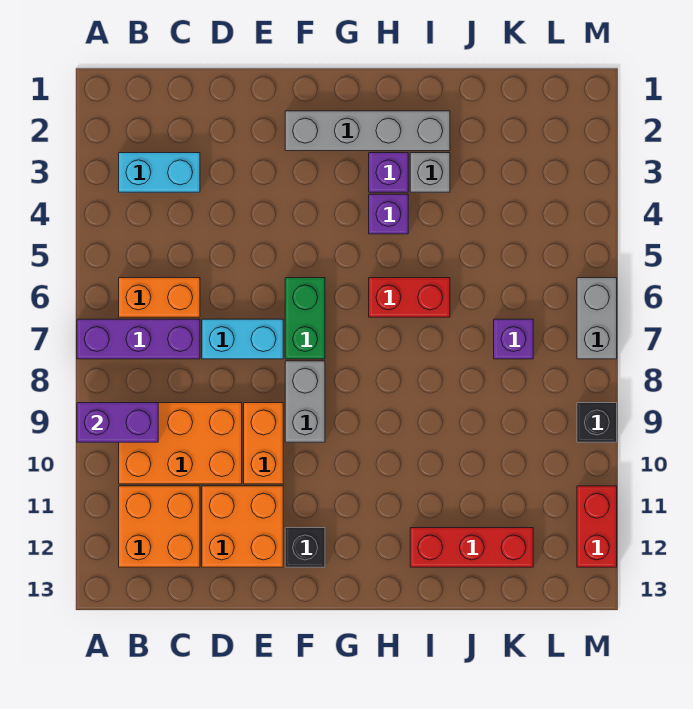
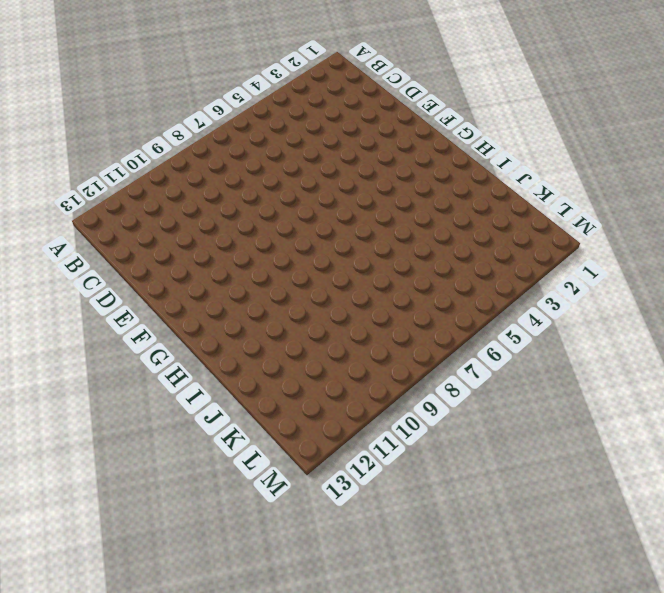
none -> purple 1x3 brick [77,319,200,359]
none -> cyan 1x2 brick [119,153,200,192]
none -> orange 1x2 brick [119,278,200,317]

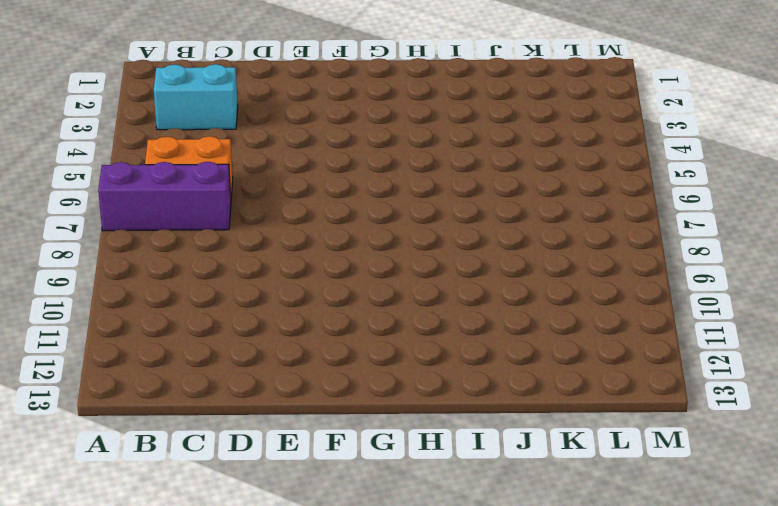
none -> orange 2x3 brick [119,403,242,484]
none -> orange 2x2 brick [119,486,200,567]
none -> cyan 1x2 brick [202,319,283,359]

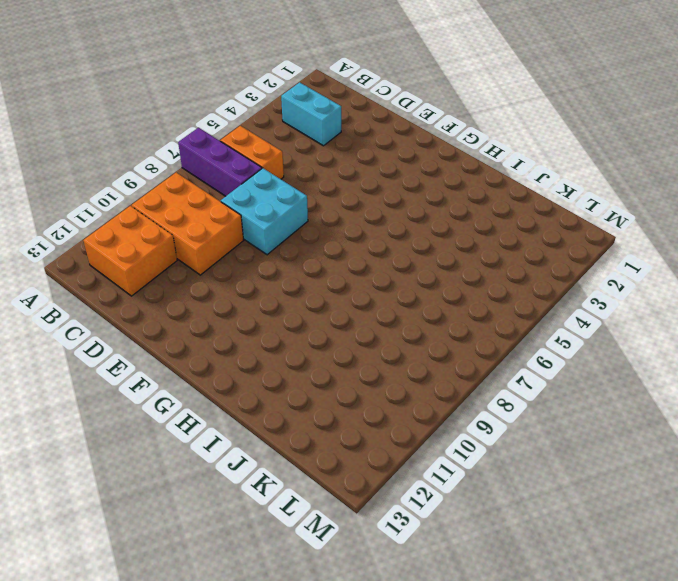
cyan 2x2 brick [221,168,308,255] -> cyan 1x2 brick [202,319,283,359]
none -> orange 2x2 brick [202,486,283,567]
none -> orange 1x2 brick [244,403,283,484]
none -> grey 1x4 brick [285,111,450,151]

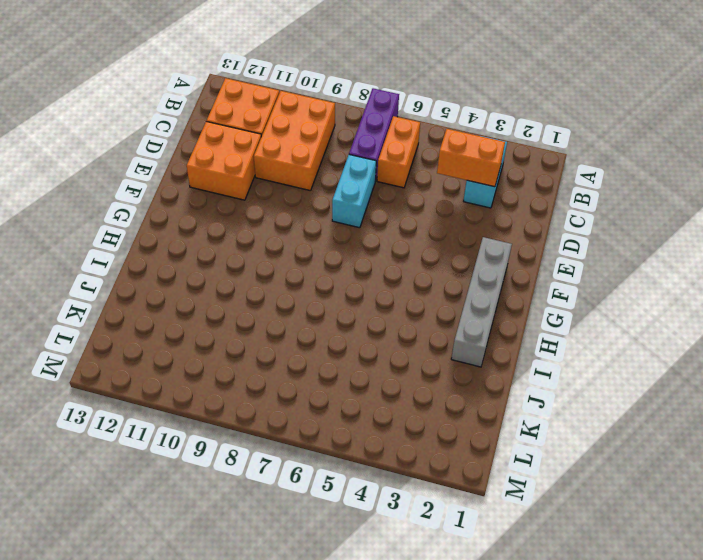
orange 1x2 brick [437,129,505,187] -> orange 1x2 brick moved to [244,403,283,484]
none -> green 1x2 brick [285,278,325,359]
none -> grey 1x2 brick [285,361,325,442]
none -> black 1x1 brick [285,528,325,567]

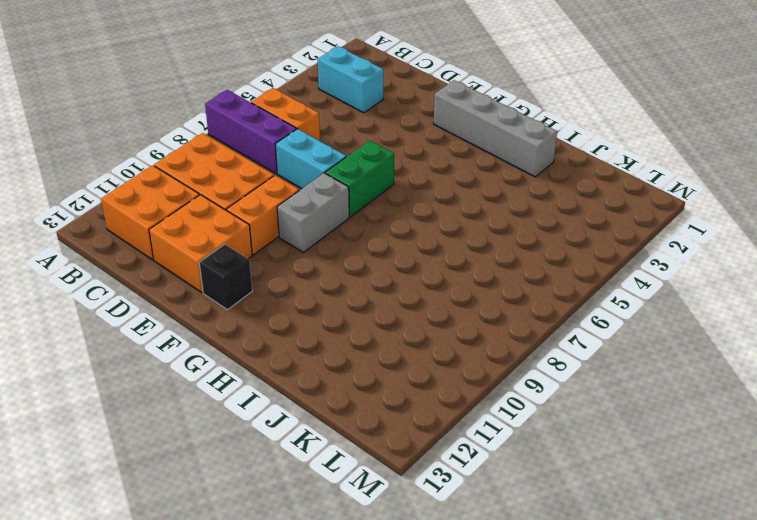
none -> purple 1x1 brick [369,153,408,192]
none -> purple 1x1 brick [369,194,408,234]
none -> red 1x2 brick [369,278,450,317]

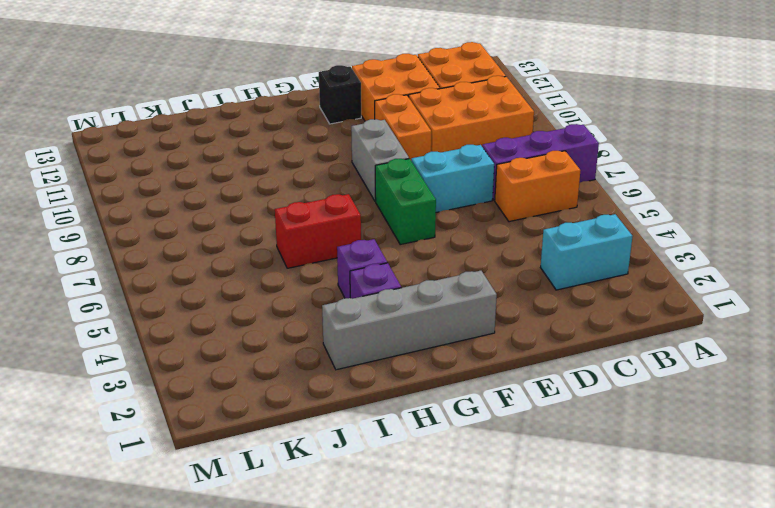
none -> grey 1x1 brick [410,153,450,192]
none -> red 1x3 brick [410,528,533,567]
none -> purple 1x1 brick [494,319,533,359]

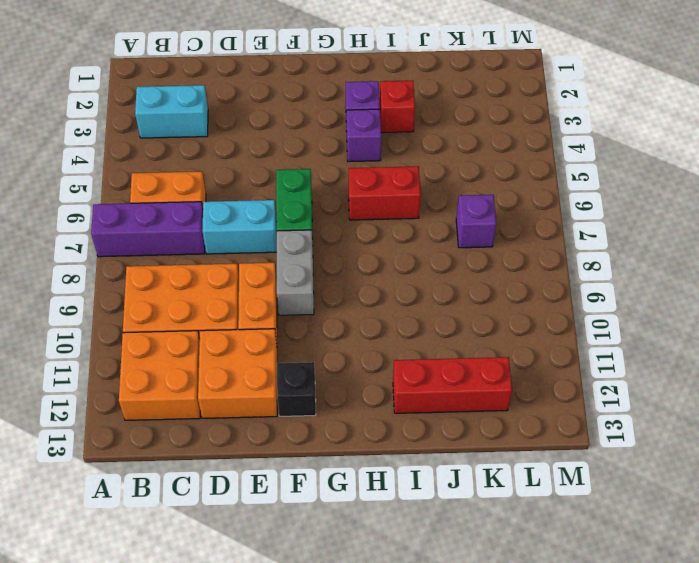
red 1x1 brick [380,81,415,133] -> grey 1x1 brick [410,153,450,192]
none -> grey 1x4 brick [285,111,450,151]
none -> grey 1x2 brick [577,278,617,359]
none -> black 1x1 brick [577,403,617,442]

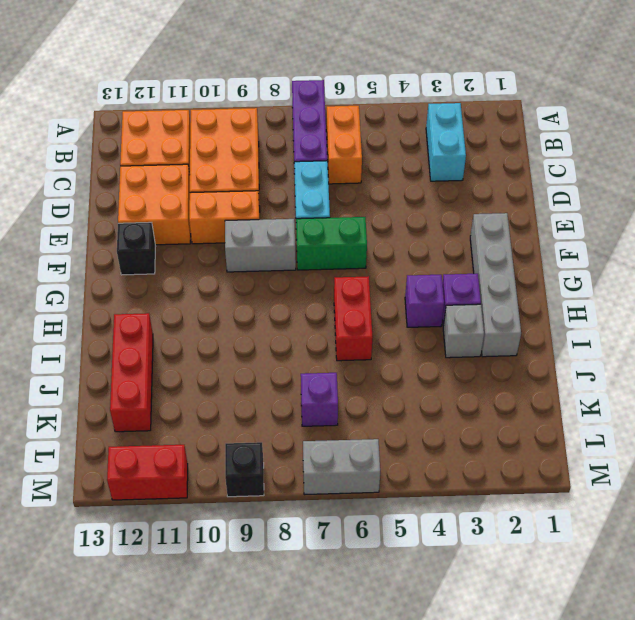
none -> purple 1x2 brick [77,403,158,442]

